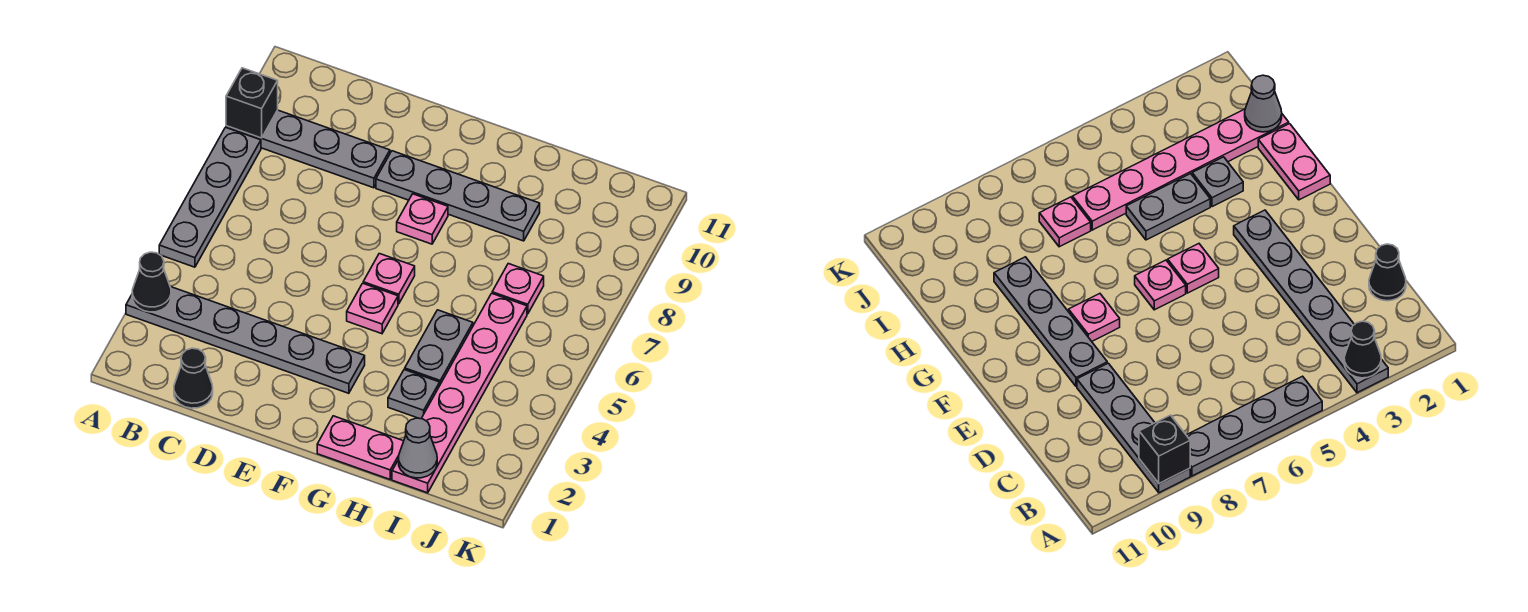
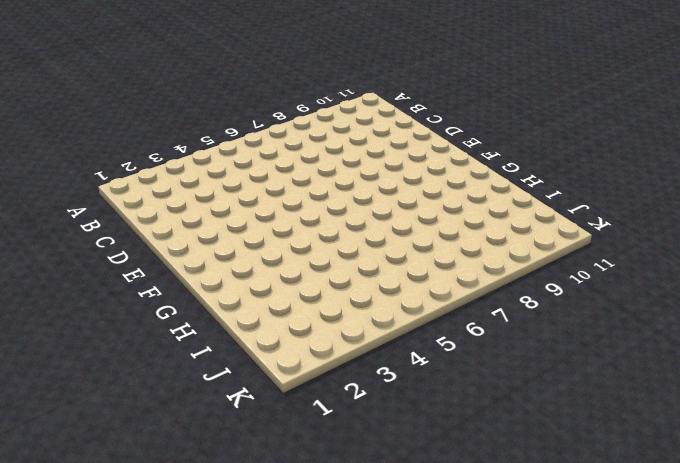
none -> grey 1x6 plate [126,287,365,393]
none -> grey 1x4 plate [159,127,261,267]
none -> grey 1x4 plate [226,110,390,188]

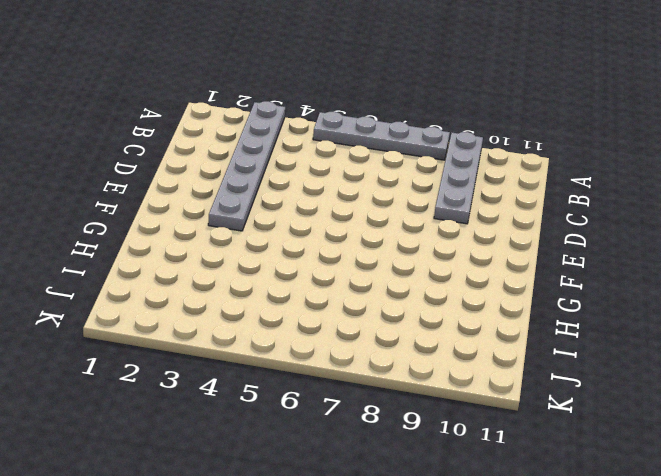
none -> black 1x1 cone [174,348,213,408]
none -> grey 1x4 plate [376,151,540,241]
none -> pink 1x1 plate [347,283,398,334]

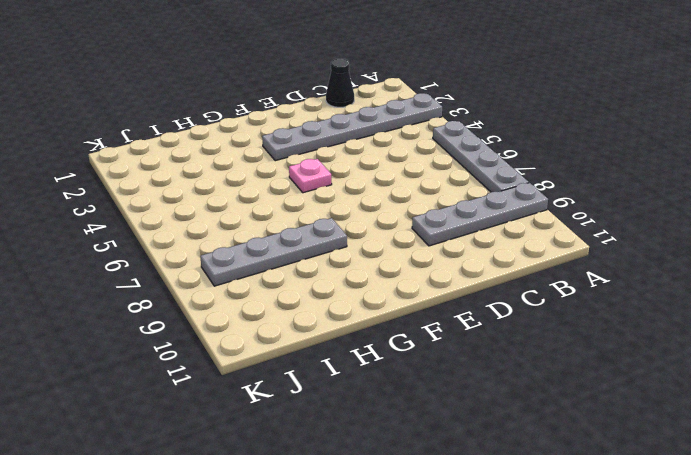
grey 1x4 plate [200,218,347,286] -> grey 1x4 plate moved to [376,151,540,241]
none -> pink 1x1 plate [363,254,415,304]
none -> pink 1x1 plate [397,194,448,244]
none -> pink 1x2 plate [317,416,404,479]

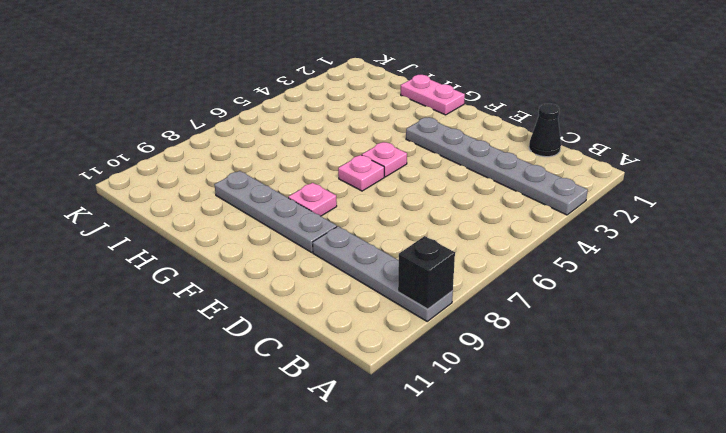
none -> grey 1x4 plate [159,127,261,267]
none -> grey 1x1 plate [388,369,440,419]
none -> grey 1x2 plate [405,310,473,384]

